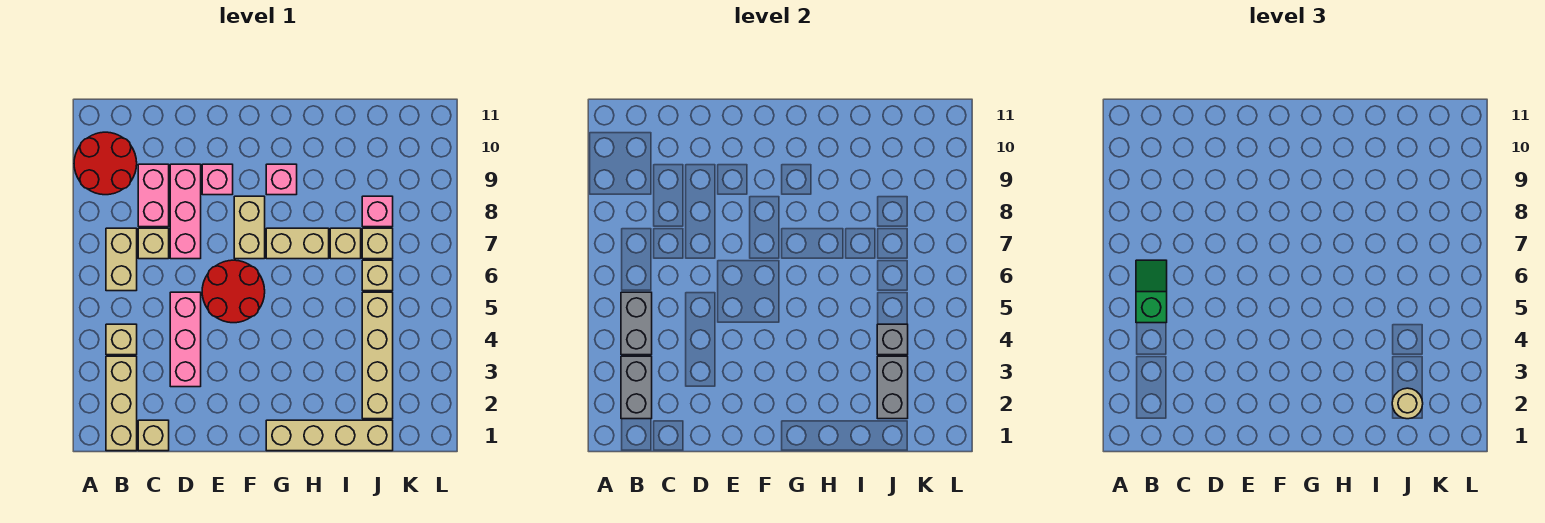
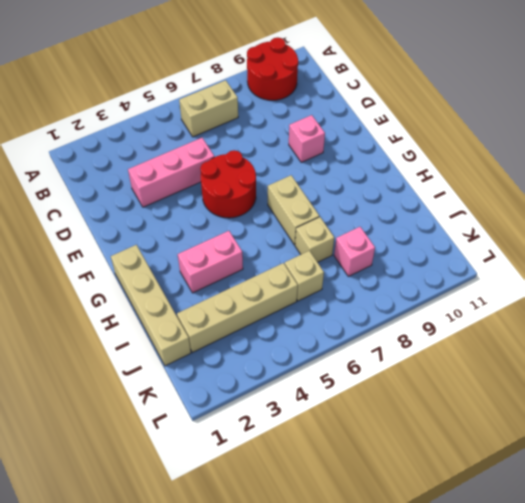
pink 1x2 brick [178,231,243,293] -> pink 1x2 brick moved to [138,164,169,227]
none -> tan 1x3 brick [106,356,137,451]
none -> tan 1x1 brick [106,324,137,355]
none -> tan 1x1 brick [138,420,169,451]

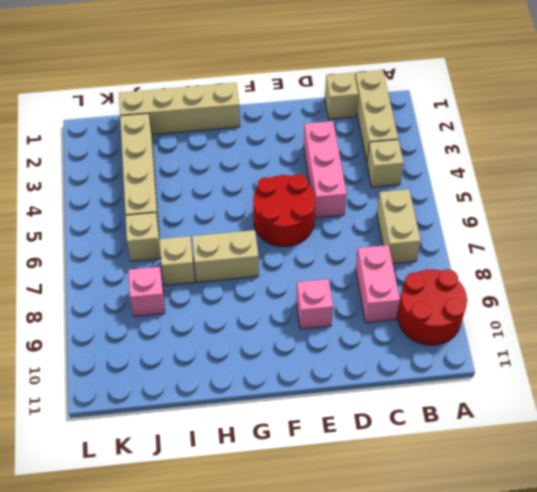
none -> tan 1x1 brick [138,228,169,259]
none -> pink 1x3 brick [170,164,201,259]
none -> tan 1x2 brick [234,196,265,259]

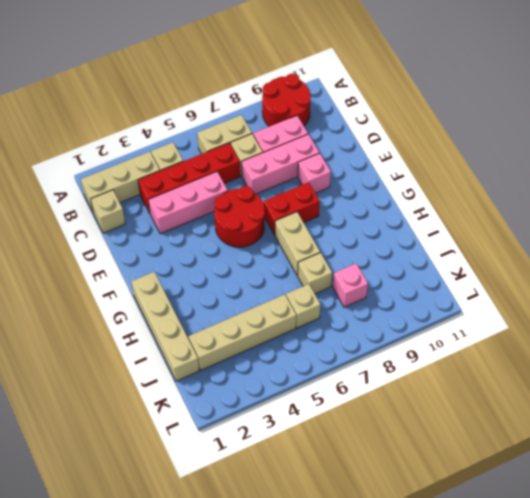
red 1x4 brick [138,143,240,213] -> none
red 1x2 brick [264,182,320,235] -> tan 1x2 brick [234,196,265,259]
none -> pink 1x1 brick [266,164,297,195]
none -> tan 1x1 brick [362,228,393,259]
none -> grey 1x2 brick [621,356,652,419]

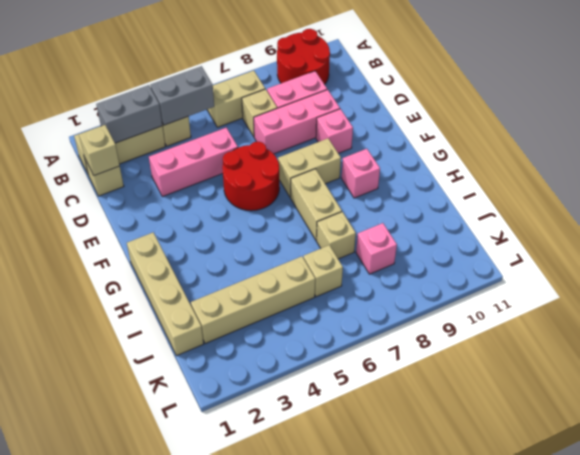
tan 1x1 brick [79,125,120,176] -> tan 1x1 brick moved to [362,228,393,259]
none -> grey 1x2 brick [877,356,908,419]
none -> grey 1x1 brick [877,324,908,355]
none -> green 1x2 slope [1136,260,1167,323]

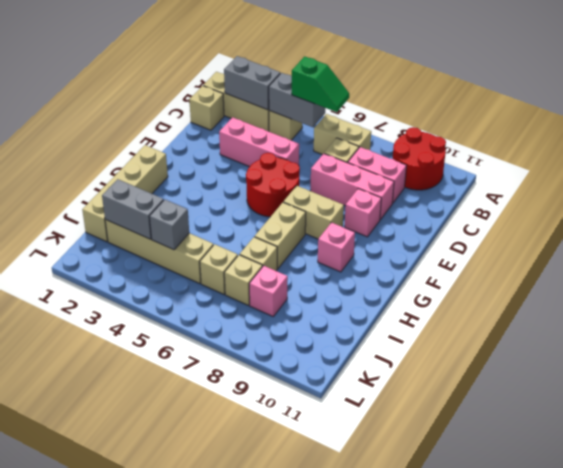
none -> tan 1x1 round brick [1392,388,1423,419]

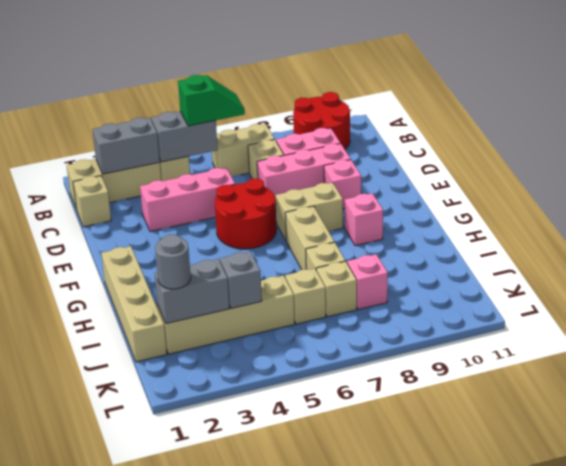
grey 1x1 round brick [155,234,191,289] -> tan 1x1 round brick [1392,388,1423,419]

